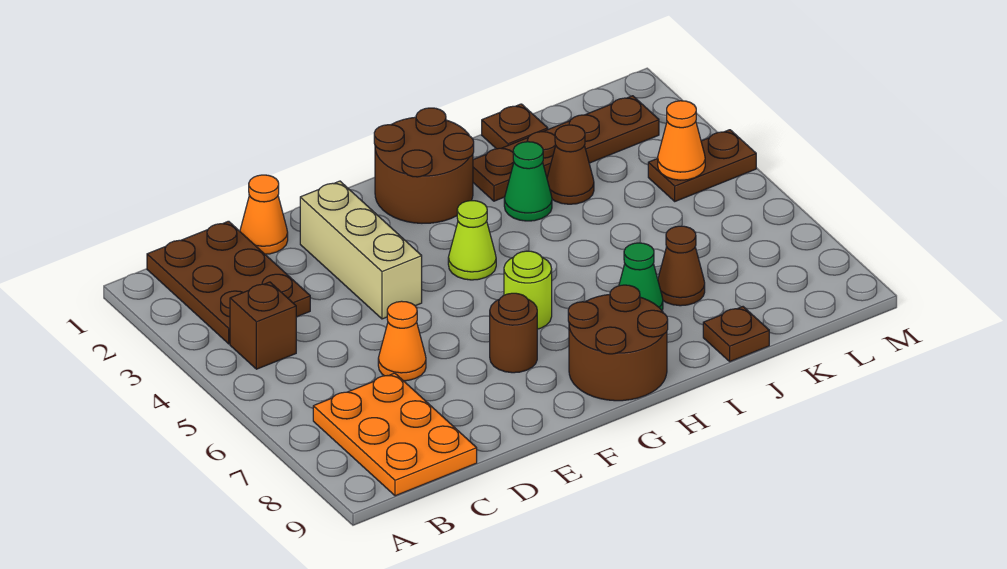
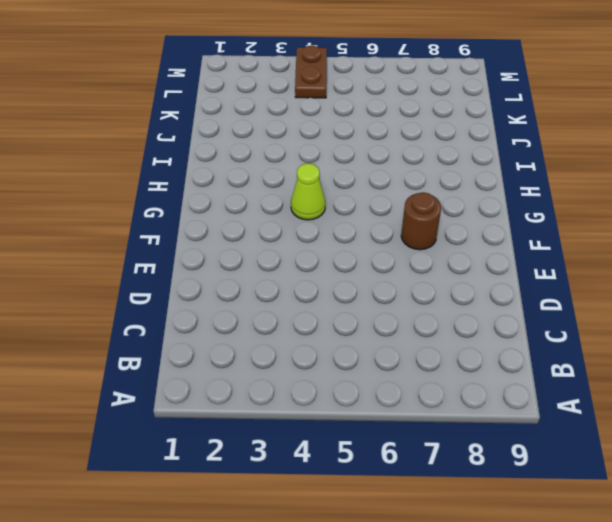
none -> brown 2x3 plate [147,221,310,344]
none -> brown 1x1 brick [230,282,296,369]
none -> orange 2x3 plate [313,373,477,496]

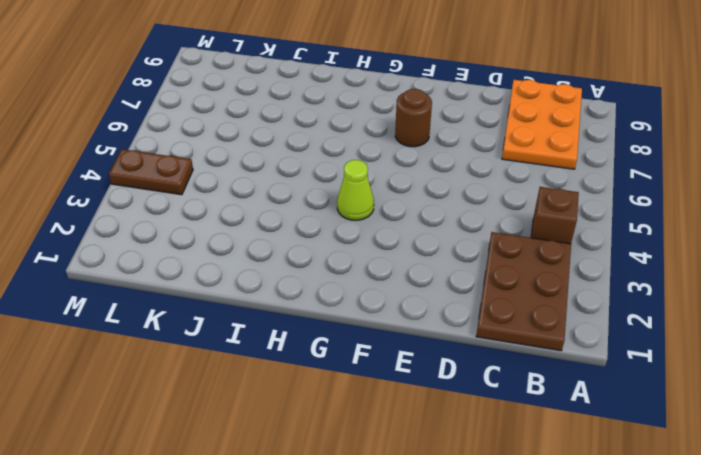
none -> orange 1x1 cone [240,175,288,254]
none -> orange 1x1 cone [378,301,426,381]
none -> tan 1x3 brick [300,181,422,319]

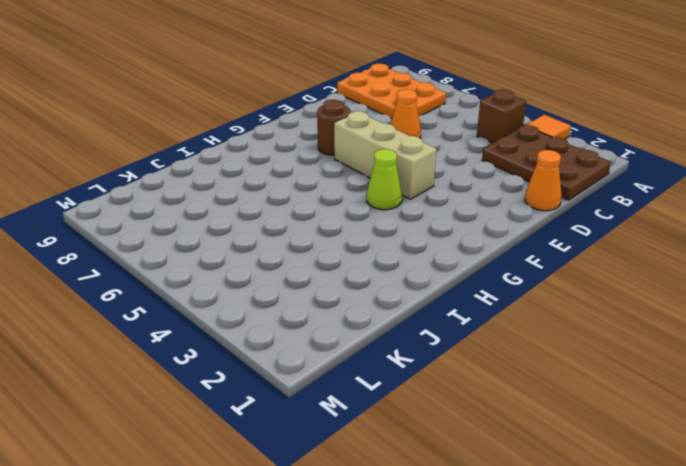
orange 1x1 tile [526,115,571,139] -> none
tan 1x3 brick [334,111,436,199] -> tan 1x3 brick moved to [300,181,422,319]
none -> brown 2x2 round brick [374,108,474,223]
none -> lime 1x1 round brick [504,251,552,329]
none -> brown 2x2 round brick [568,285,668,401]

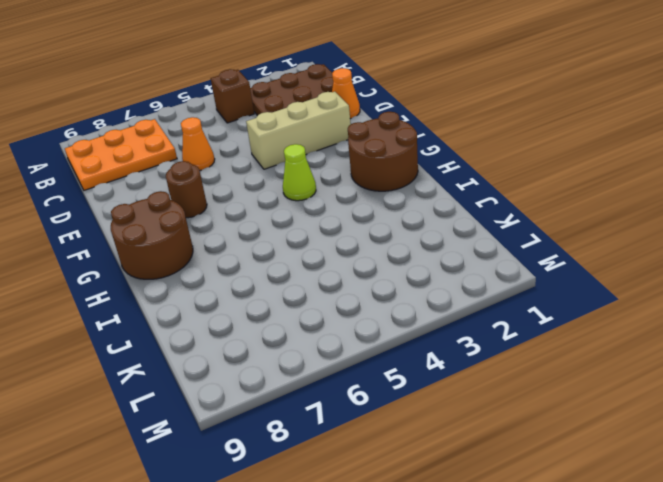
none -> lime 1x1 round brick [504,251,552,329]
none -> brown 1x4 plate [473,96,659,201]
none -> green 1x1 cone [504,141,552,221]

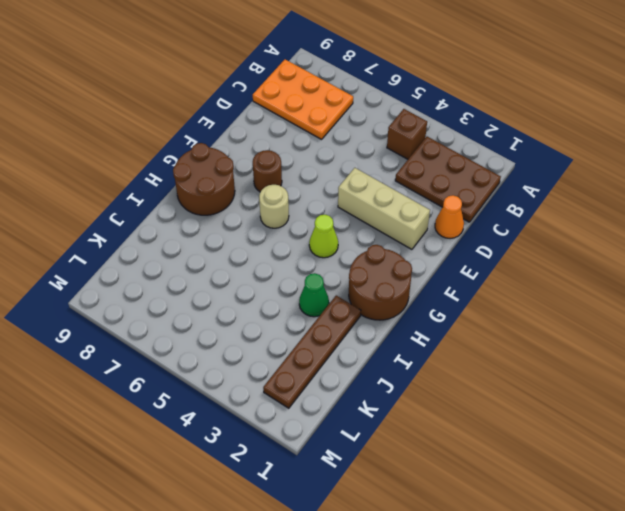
tan 1x1 round brick [259,185,289,228] -> lime 1x1 round brick [504,251,552,329]
none -> orange 1x1 cone [378,301,426,381]
none -> green 1x1 cone [619,243,663,310]
none -> brown 1x1 plate [482,104,548,149]

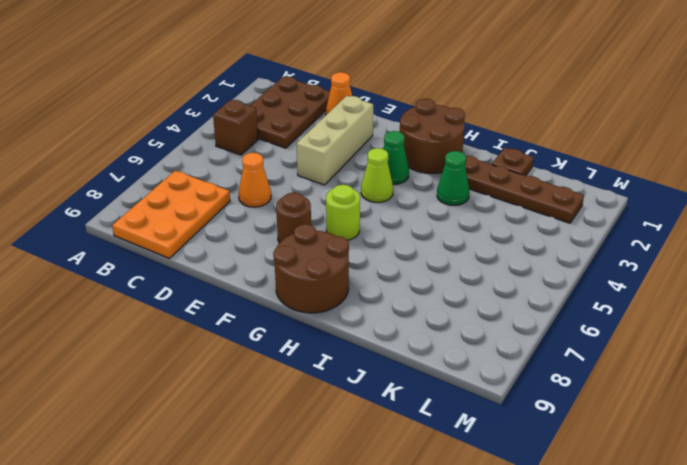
green 1x1 cone [383,131,409,184] -> green 1x1 cone moved to [619,243,663,310]
none -> brown 1x1 cone [547,125,594,204]
none -> brown 1x1 cone [658,226,705,306]
none -> brown 1x1 plate [703,307,769,361]

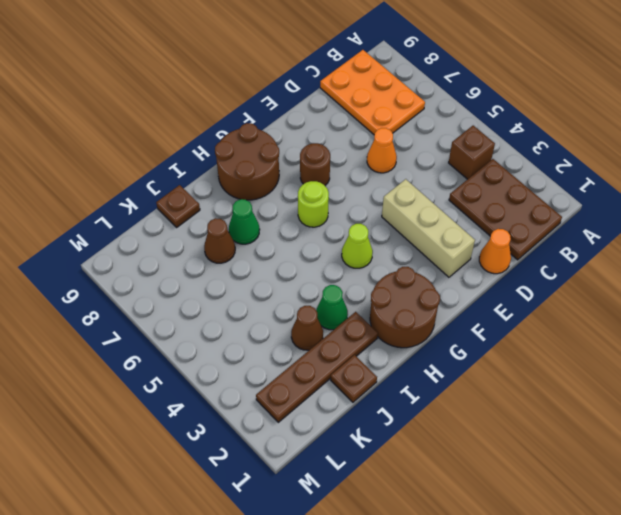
none -> brown 1x2 plate [648,130,756,201]
none -> orange 1x1 cone [658,101,705,180]

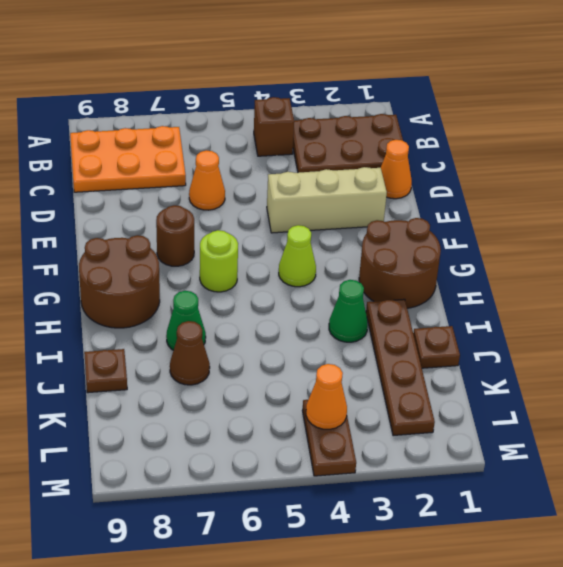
none -> brown 1x1 cone [547,125,594,204]

